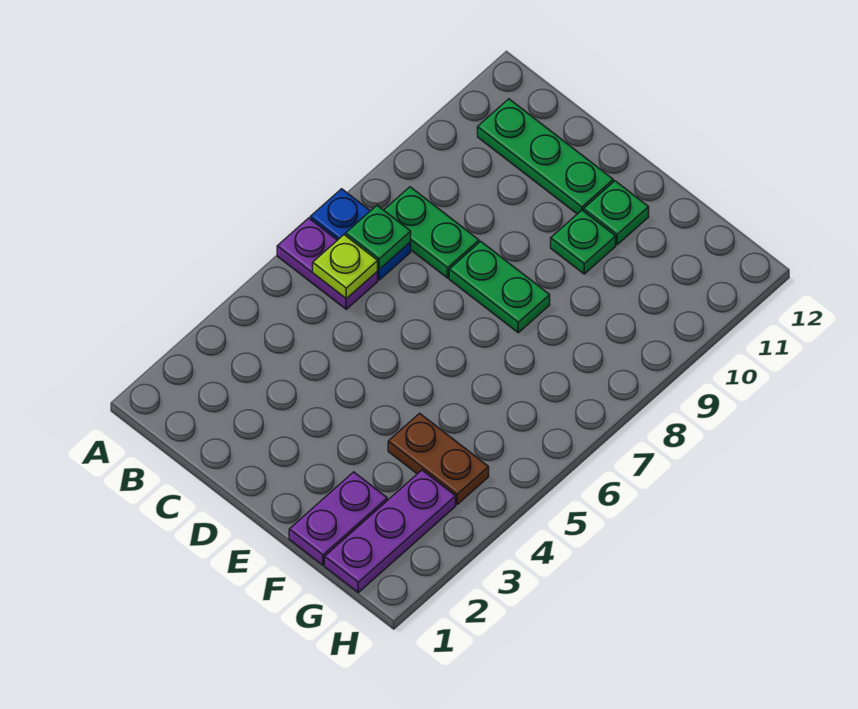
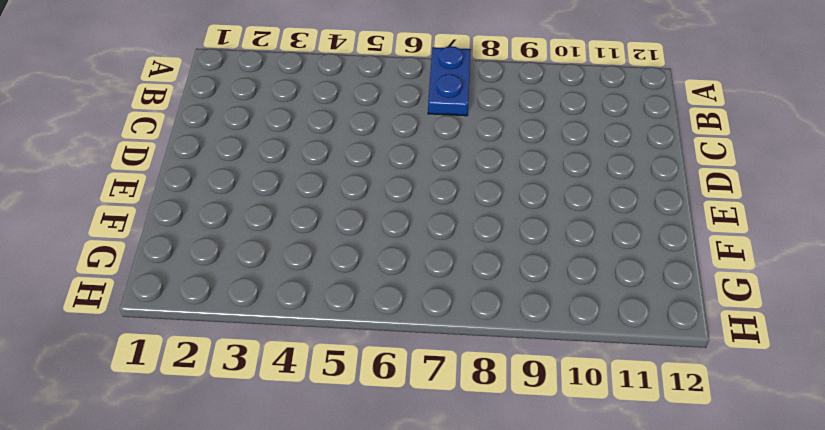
none -> purple 1x2 plate [277,218,378,309]
none -> green 1x2 plate [384,187,479,278]
none -> green 1x3 plate [478,99,613,214]

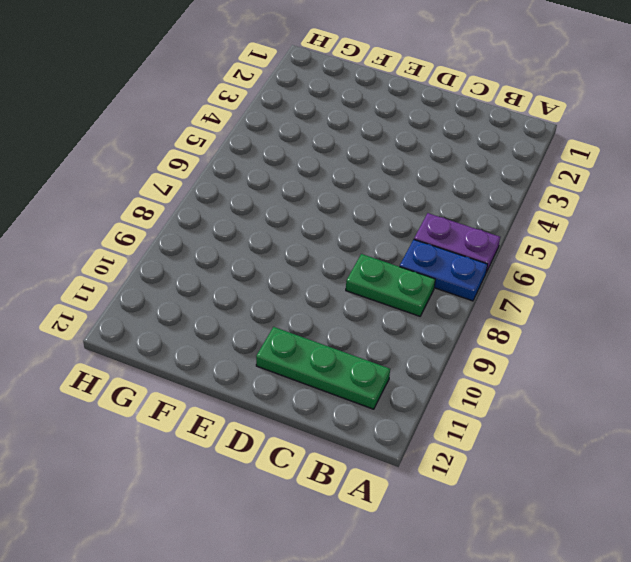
none -> green 1x2 plate [449,241,550,333]
none -> green 1x1 plate [551,210,616,274]
none -> green 1x1 plate [584,181,649,245]

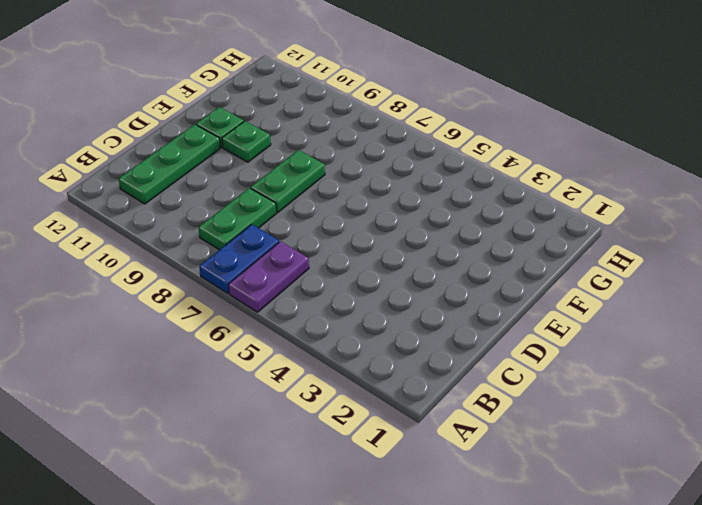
none -> purple 1x2 plate [289,472,387,565]
none -> brown 1x2 plate [388,413,489,504]
none -> purple 1x3 plate [325,470,456,593]

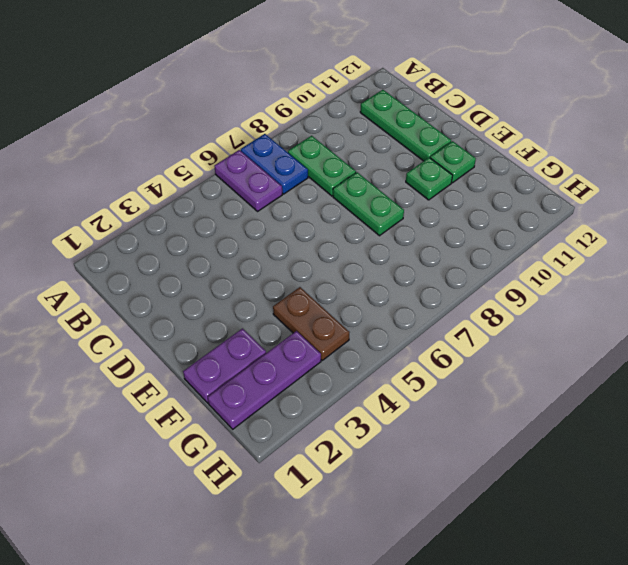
none -> lime 1x1 plate [313,235,378,299]
none -> green 1x1 plate [346,205,411,269]

